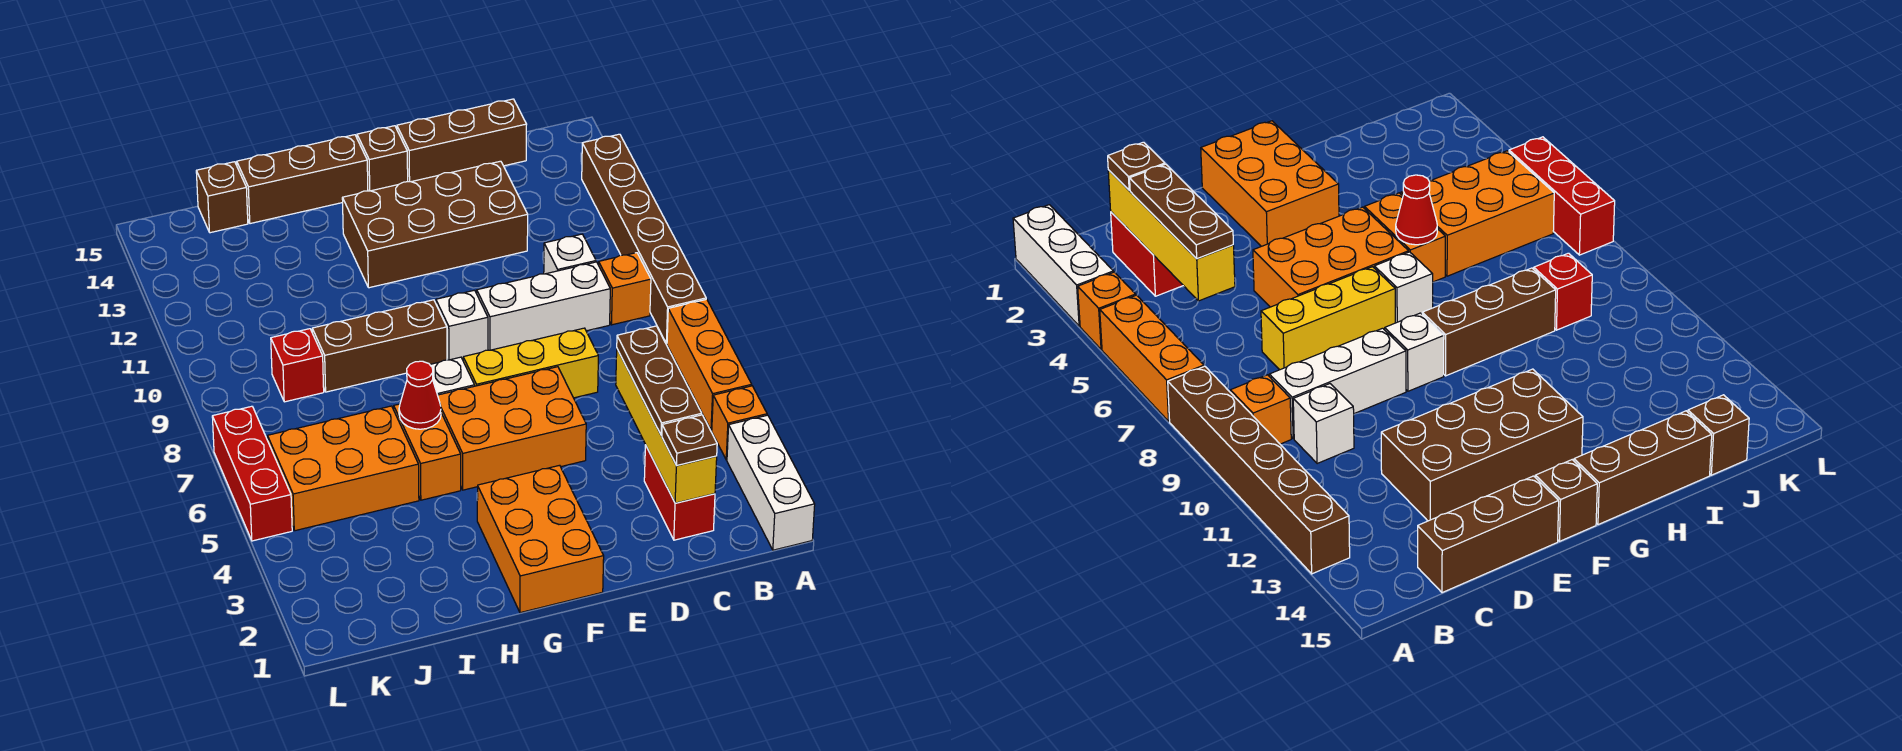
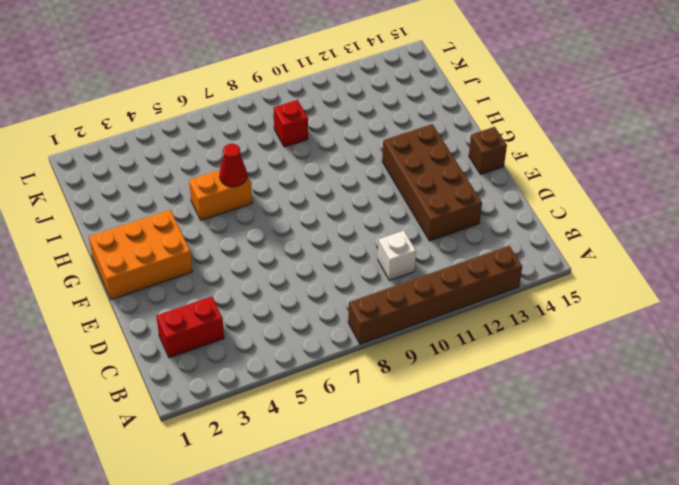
none -> white 1x3 brick [727,415,815,550]
none -> orange 1x1 brick [712,386,767,460]
none -> orange 1x3 brick [667,299,752,430]

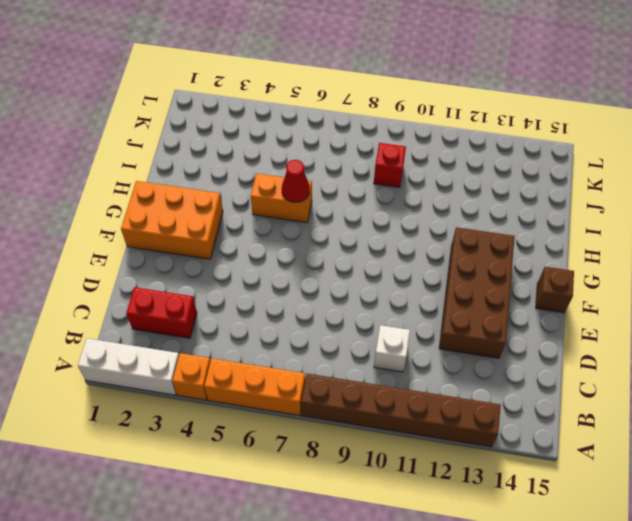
none -> orange 1x1 brick [599,253,651,325]
none -> white 1x3 brick [477,262,610,350]
none -> brown 1x3 brick [397,99,527,182]

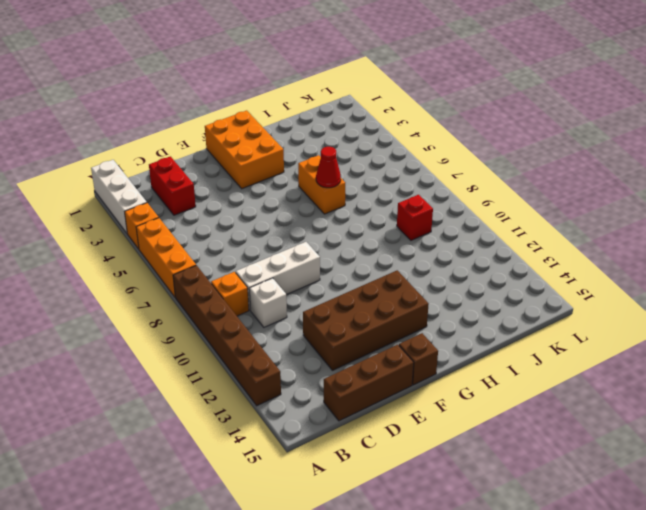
none -> yellow 1x3 brick [463,328,598,398]
none -> orange 2x3 brick [438,367,586,490]
none -> white 1x1 brick [436,290,488,360]

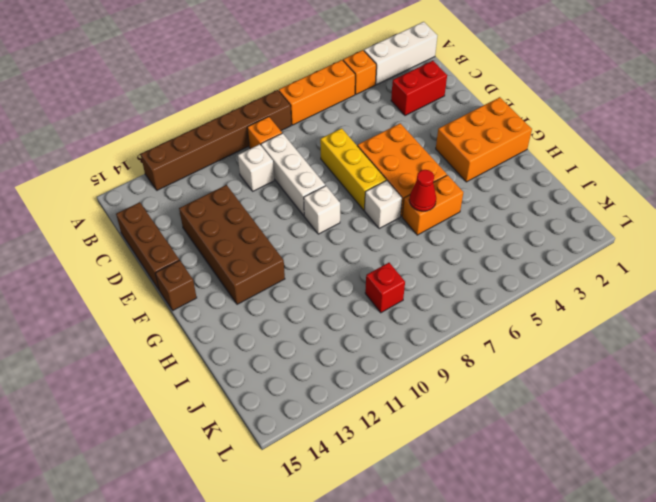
none -> brown 1x3 brick [312,300,447,392]
none -> brown 1x3 brick [237,135,368,224]
none -> orange 2x3 brick [268,406,419,531]

